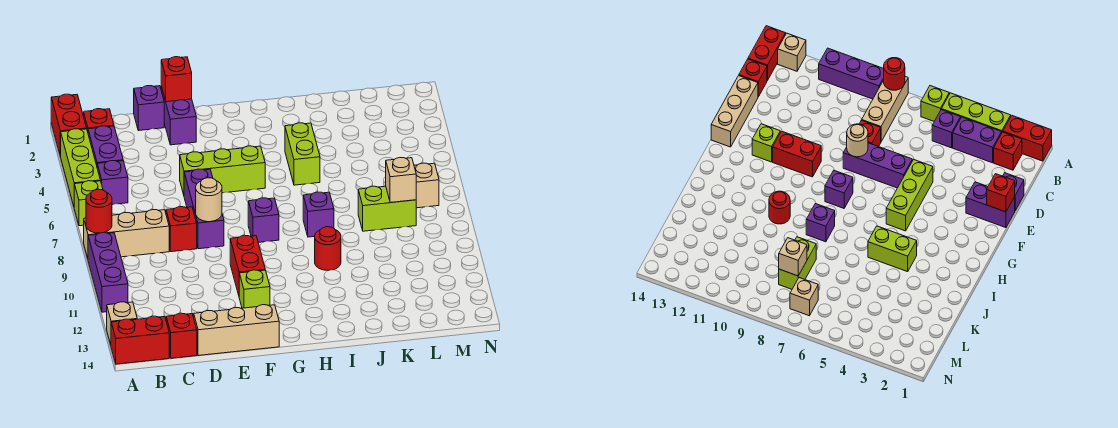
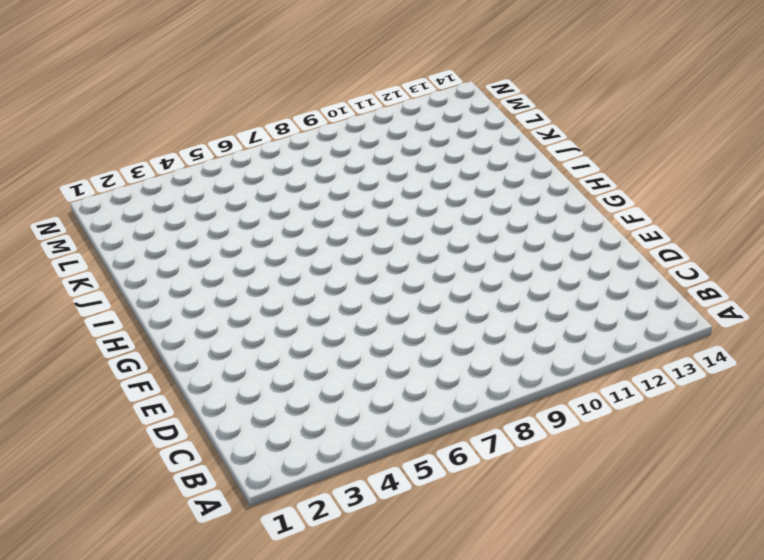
none -> red 1x2 brick [51,94,87,156]
none -> lime 1x3 brick [61,129,100,206]
none -> lime 1x1 brick [74,181,103,226]

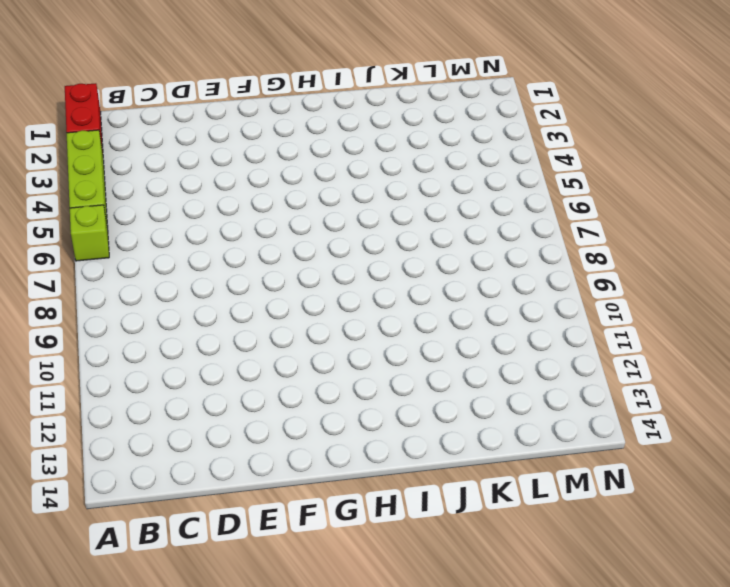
none -> tan 1x3 brick [84,210,169,258]
none -> purple 1x3 brick [88,233,128,312]
none -> tan 1x1 brick [107,302,137,344]

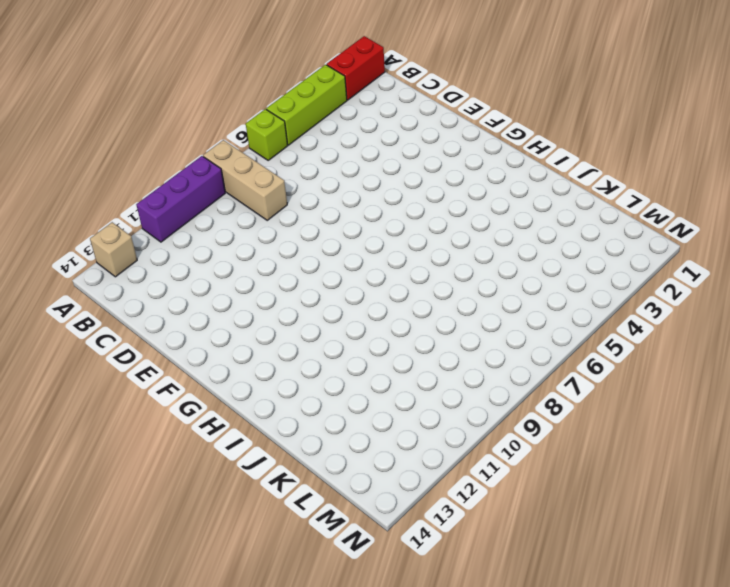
none -> red 1x2 brick [111,316,169,364]
none -> red 1x1 brick [84,109,114,132]
none -> purple 1x2 brick [88,126,123,165]

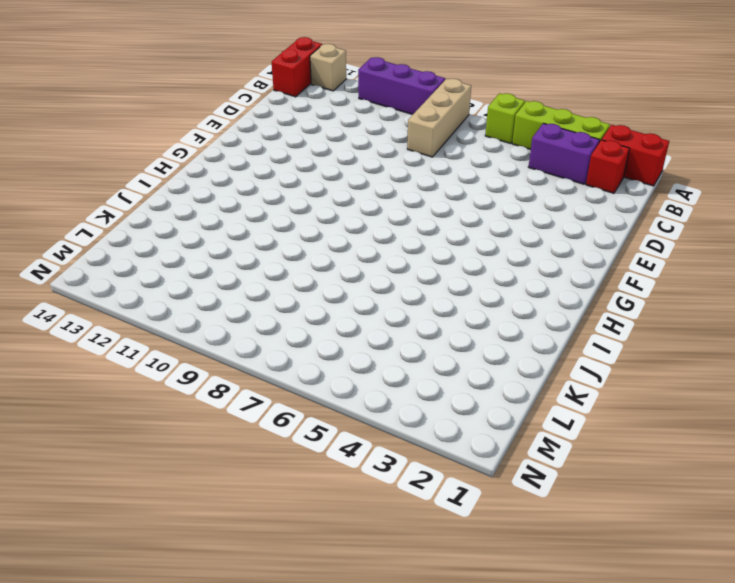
none -> purple 1x1 brick [97,161,128,205]
none -> red 1x1 brick [166,313,197,358]
none -> purple 1x1 brick [134,86,164,131]

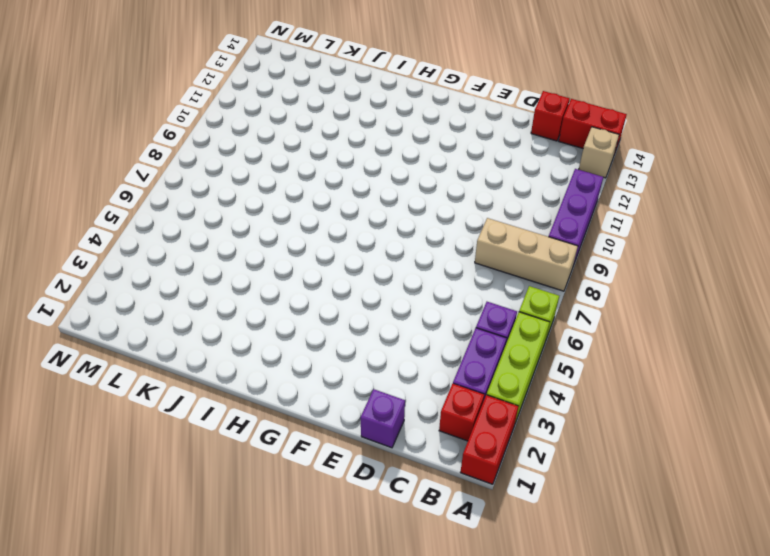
none -> red 1x1 brick [166,207,197,252]
none -> tan 1x3 brick [194,305,279,356]
none -> purple 1x2 brick [161,87,196,145]

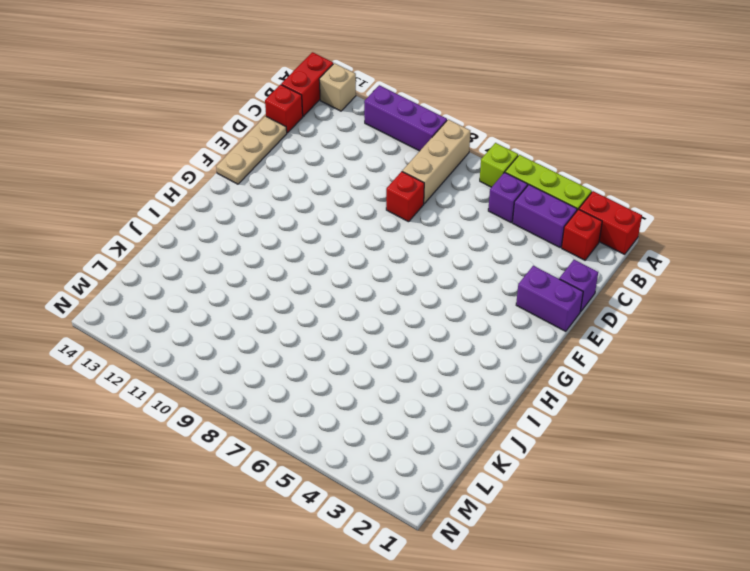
tan 1x3 plate [216,116,287,184] -> tan 1x3 brick [194,305,279,356]
none -> lime 1x3 brick [180,146,265,195]
none -> purple 1x3 brick [184,169,224,249]
none -> red 1x2 brick [230,235,265,295]

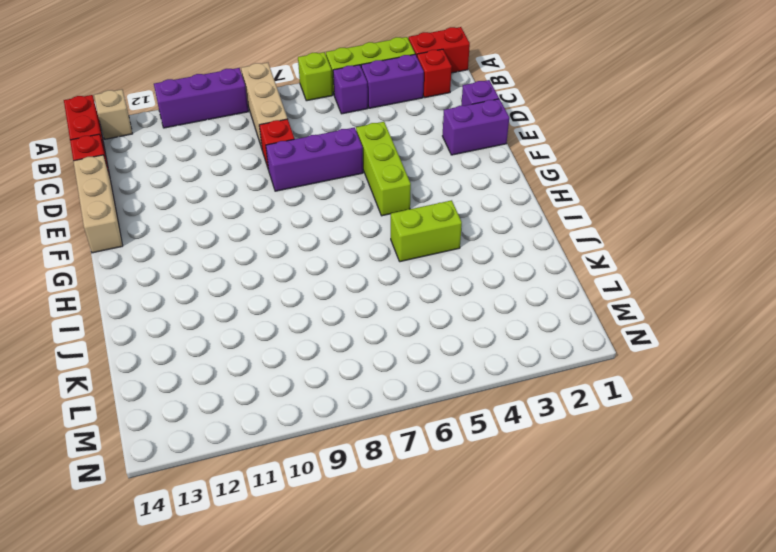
none -> red 1x2 brick [230,235,265,295]
none -> lime 1x1 brick [239,270,270,308]
none -> purple 1x1 brick [248,198,279,242]

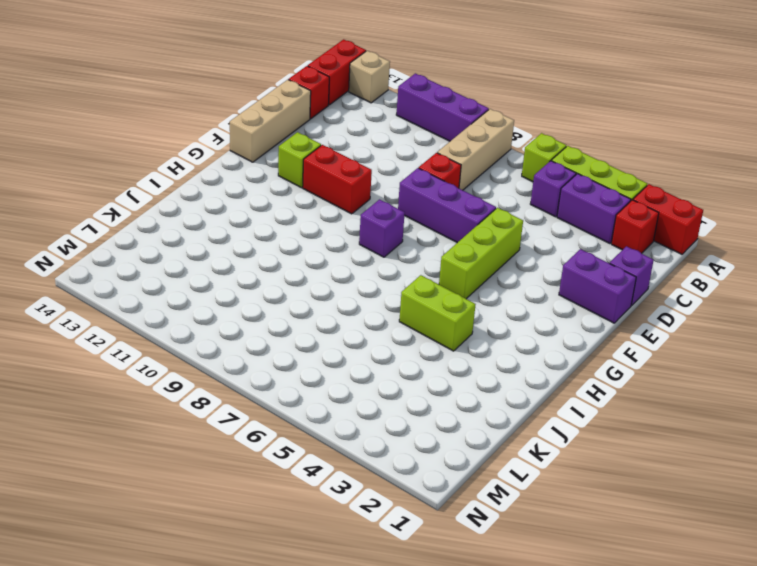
none -> purple 1x1 brick [303,192,334,237]
none -> red 1x1 round brick [315,227,341,270]
none -> lime 1x2 brick [358,186,416,231]

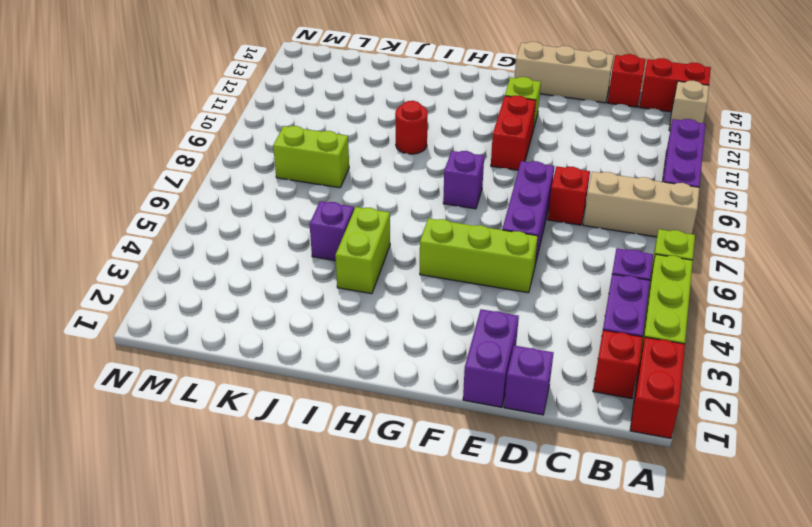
purple 1x1 brick [310,201,354,261] -> purple 1x1 brick moved to [303,192,334,237]
none -> tan 1x1 brick [414,163,439,208]
none -> red 1x1 round brick [86,189,112,233]
none -> red 1x1 brick [161,57,192,102]

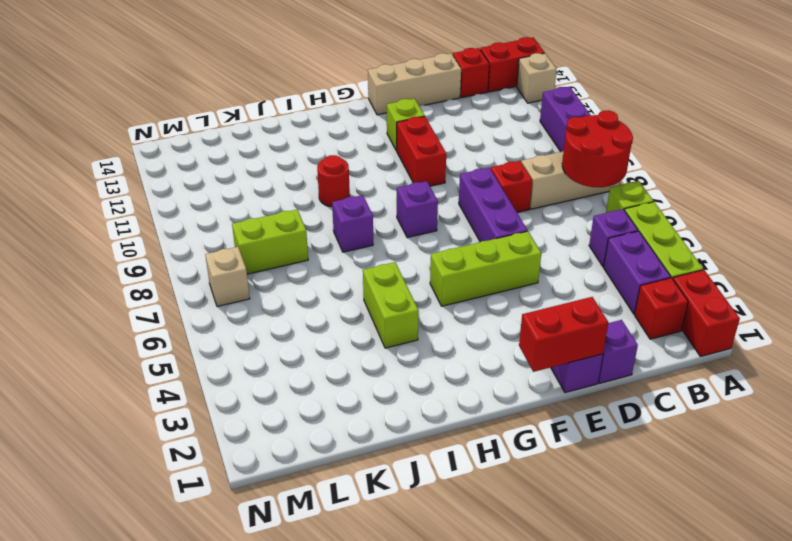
red 2x2 round brick [562,110,633,187] -> red 1x1 round brick [86,189,112,233]
red 1x2 brick [519,297,608,372] -> red 1x1 brick [161,57,192,102]
none -> tan 1x1 round brick [196,178,222,222]
none -> tan 1x1 brick [386,158,416,203]

